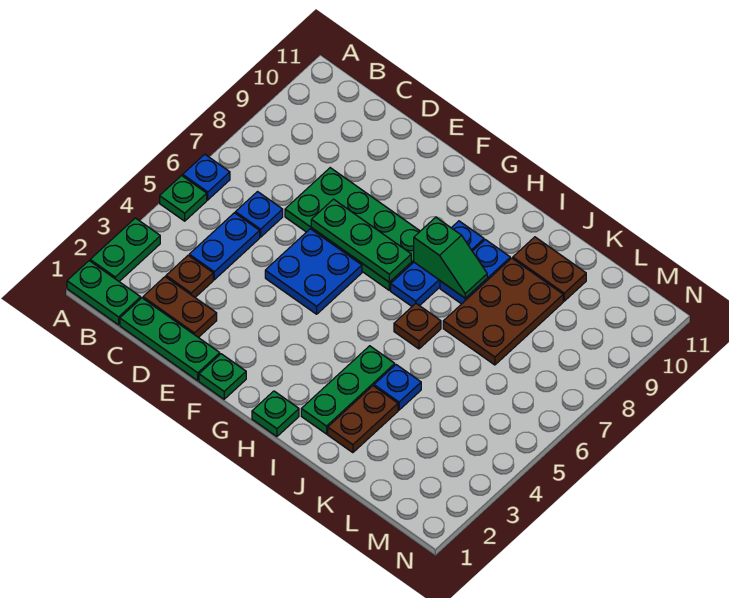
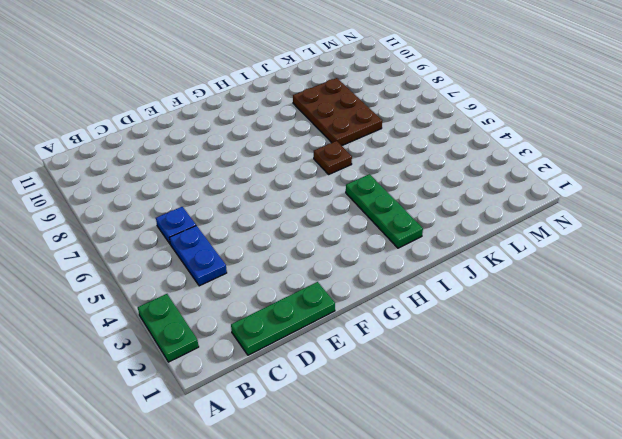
none -> green 1x2 plate [67,261,141,325]
none -> green 1x1 plate [160,176,207,221]
none -> blue 1x1 plate [183,154,230,200]

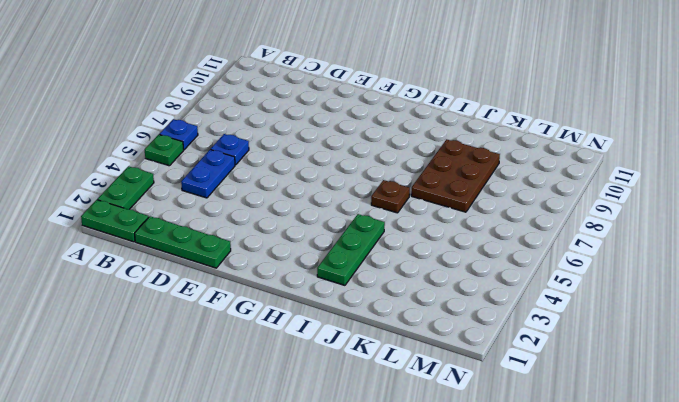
none -> brown 1x2 plate [143,277,217,337]
none -> brown 1x1 plate [166,255,213,297]
none -> green 2x4 plate [285,168,420,290]

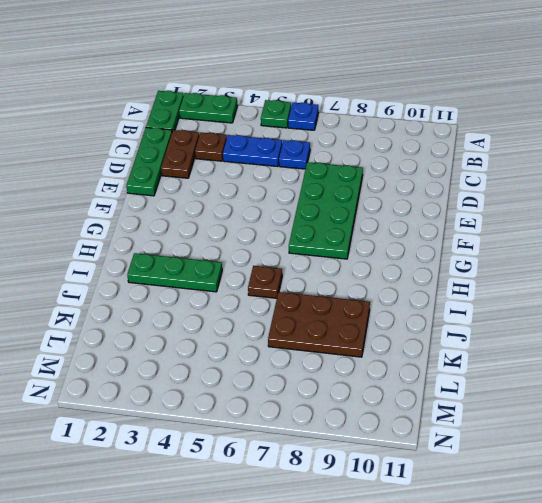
none -> blue 2x2 plate [265,229,362,314]
none -> green 1x1 plate [199,354,246,399]
none -> green 1x1 plate [252,391,299,437]

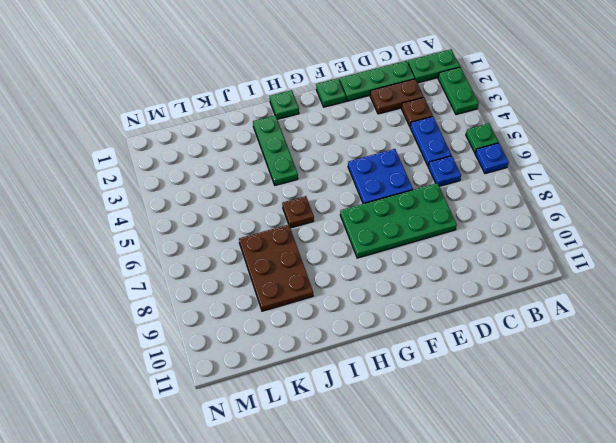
none -> blue 1x3 plate [391,221,484,306]
none -> blue 1x2 plate [440,240,510,304]
none -> brown 1x2 plate [328,386,398,453]

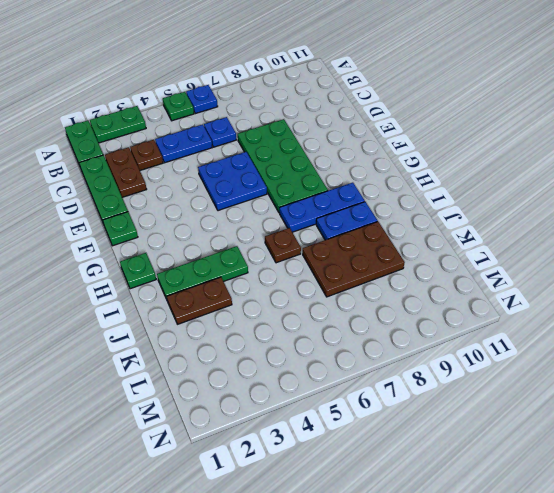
none -> blue 1x1 plate [374,365,421,410]
none -> brown 1x2 plate [513,237,586,301]
none -> green 1x3 plate [311,199,411,282]

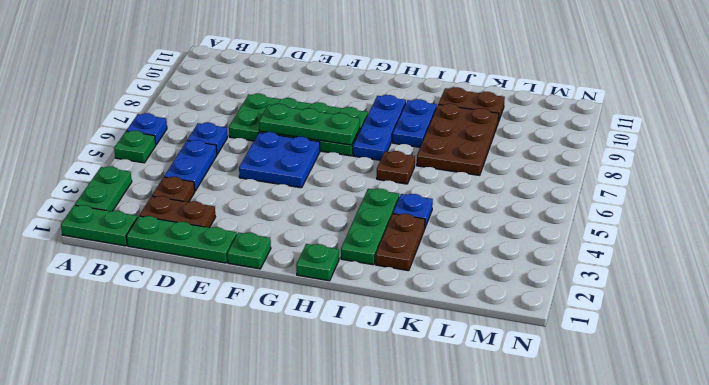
none -> green 1x2 slope [414,217,487,298]

